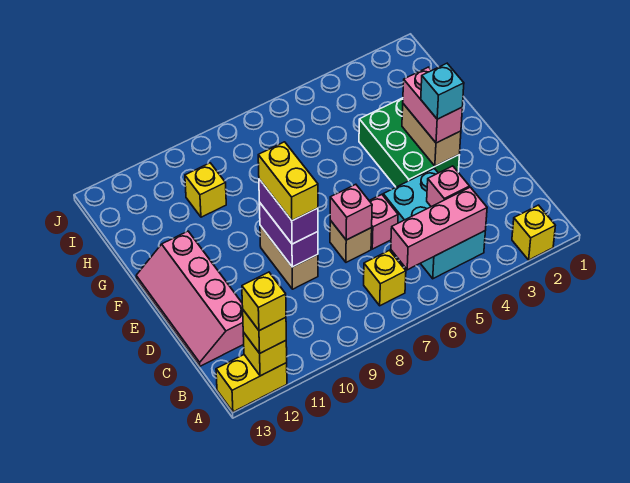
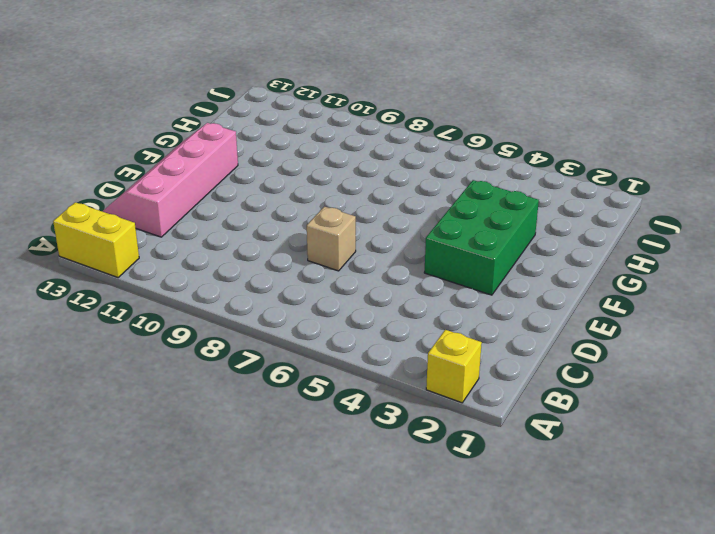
none -> cyan 2x3 brick [383,168,485,279]
none -> yellow 1x1 brick [364,250,406,306]
none -> pink 1x1 brick [369,195,398,249]

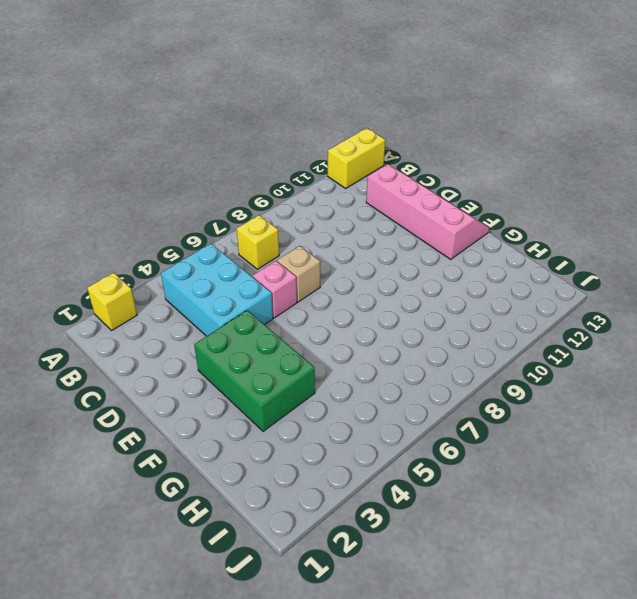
none -> tan 1x2 brick [260,226,318,289]
none -> yellow 1x1 brick [185,163,226,217]
none -> yellow 1x1 brick [243,332,287,376]

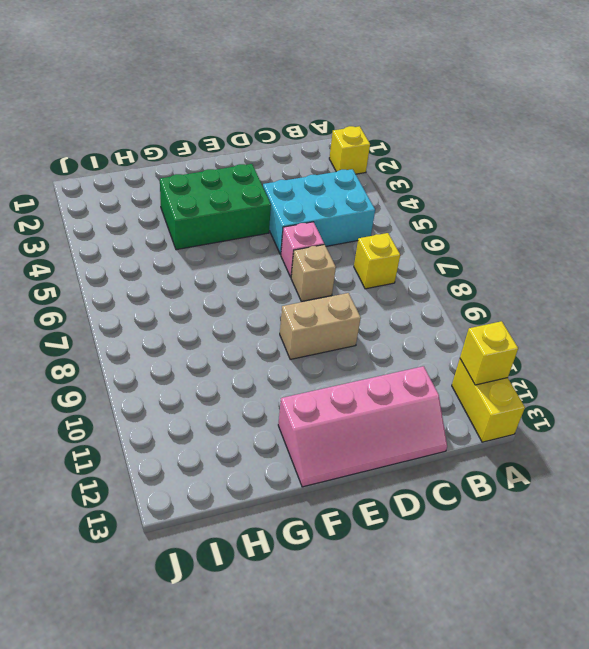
none -> yellow 1x1 brick [185,163,226,217]
none -> pink 1x3 brick [391,187,487,270]
none -> pink 1x1 brick [427,166,470,207]

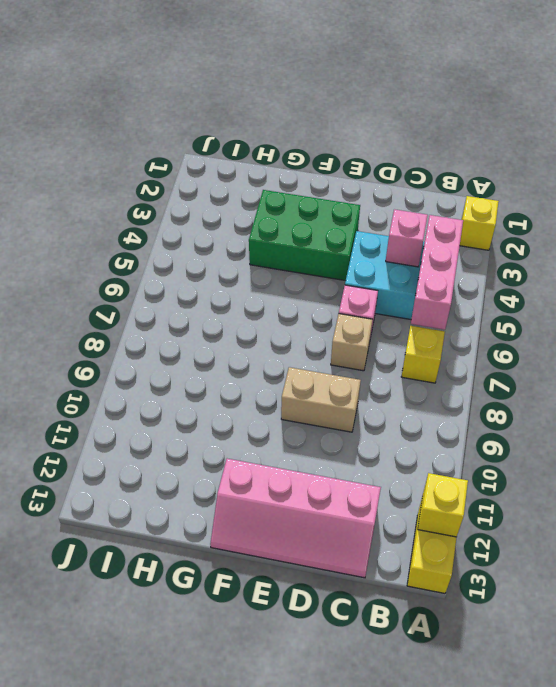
none -> yellow 1x1 brick [185,163,226,217]
none -> pink 1x1 brick [330,184,372,240]
none -> purple 1x2 brick [259,202,318,267]

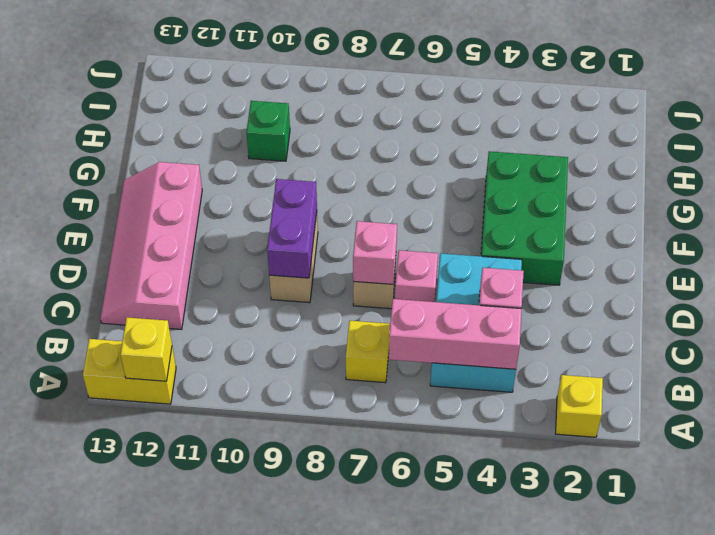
green 1x1 brick [246,101,290,161] -> yellow 1x1 brick [185,163,226,217]
none -> tan 1x2 brick [402,104,461,166]
none -> yellow 1x1 brick [243,310,286,353]
none -> purple 1x2 brick [259,179,318,244]

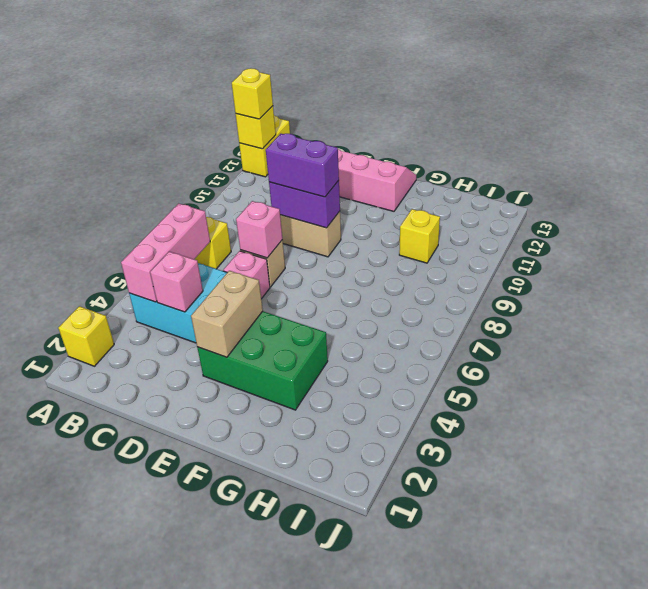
tan 1x2 brick [191,271,263,357] -> tan 1x2 brick turned to [402,104,461,166]
none -> pink 1x2 brick [403,67,462,143]
none -> yellow 1x1 brick [242,272,286,331]
none -> yellow 1x2 brick [258,142,318,221]

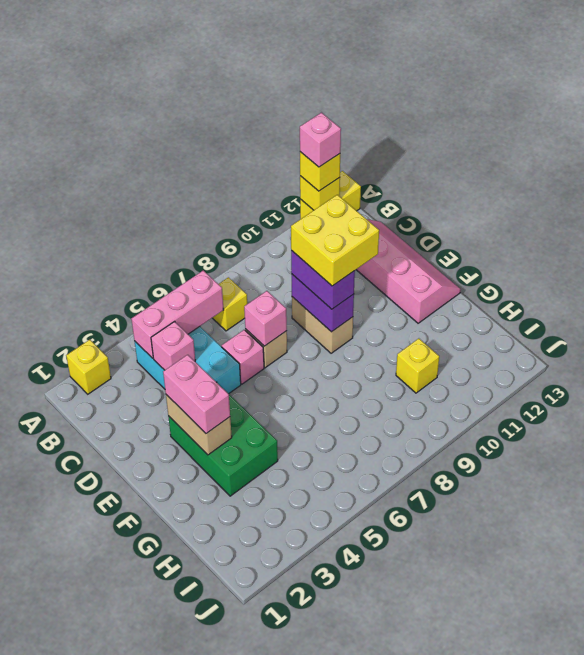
pink 1x1 brick [300,113,341,167] -> yellow 1x1 brick [242,272,286,331]
yellow 2x2 brick [291,195,379,286] -> yellow 1x2 brick [258,142,318,221]
none -> cyan 1x1 brick [421,63,464,119]

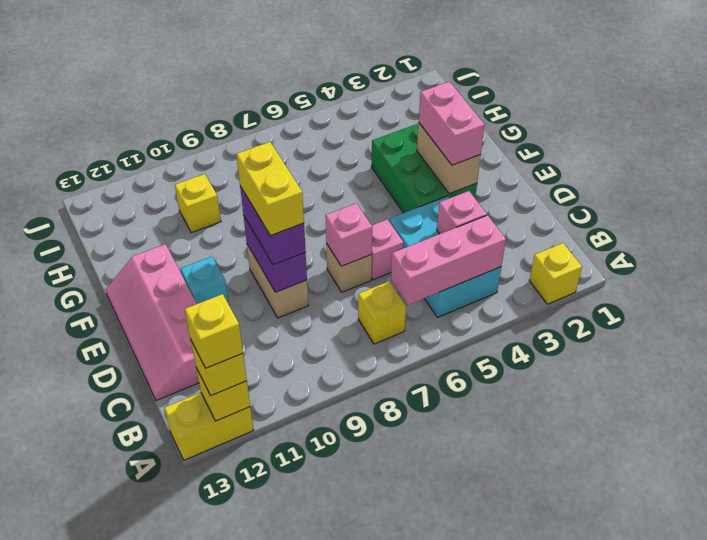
cyan 1x1 brick [180,256,229,304] -> cyan 1x1 brick moved to [421,63,464,119]

